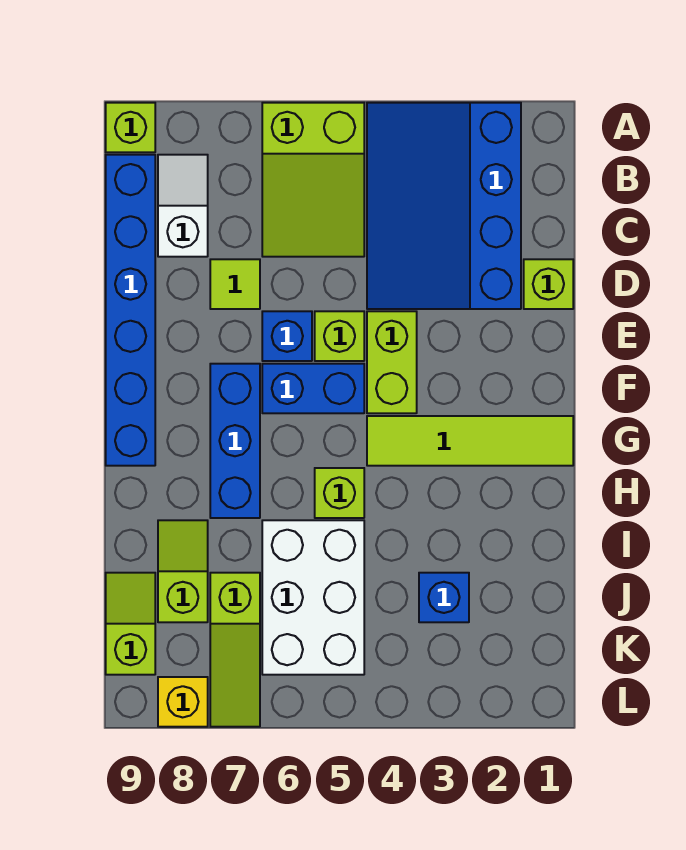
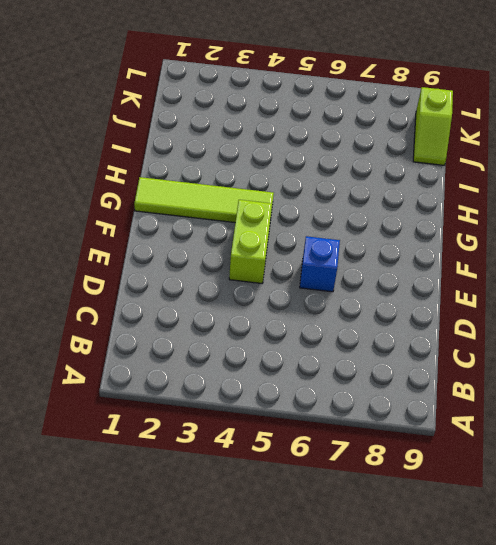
none -> blue 3x4 slope [367,103,521,309]
none -> lime 2x3 slope [262,103,364,257]
none -> lime 1x1 brick [106,103,155,152]

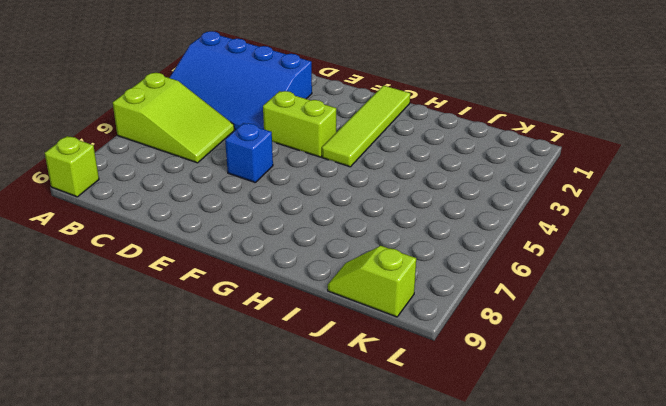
none -> white 1x2 slope [158,155,208,257]
none -> blue 1x6 brick [106,155,155,466]
none -> lime 1x1 brick [524,259,573,309]

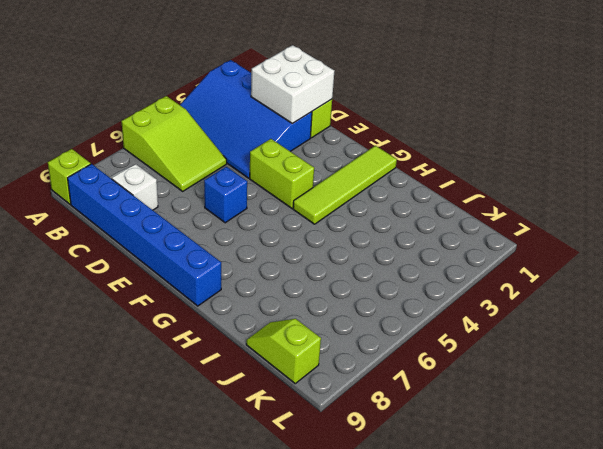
white 2x2 brick [251,45,334,124] -> none
none -> lime 1x1 tile [210,259,260,309]
none -> lime 1x1 brick [315,311,364,361]
none -> blue 1x2 brick [262,364,364,413]

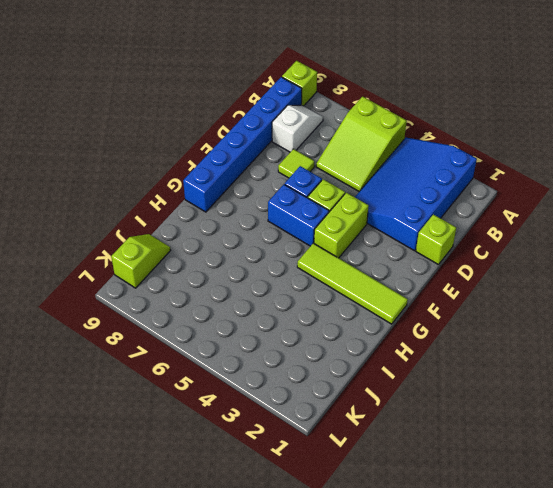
none -> blue 1x3 brick [210,364,260,518]
none -> lime 1x1 brick [315,468,364,518]
none -> white 2x3 brick [262,520,364,675]

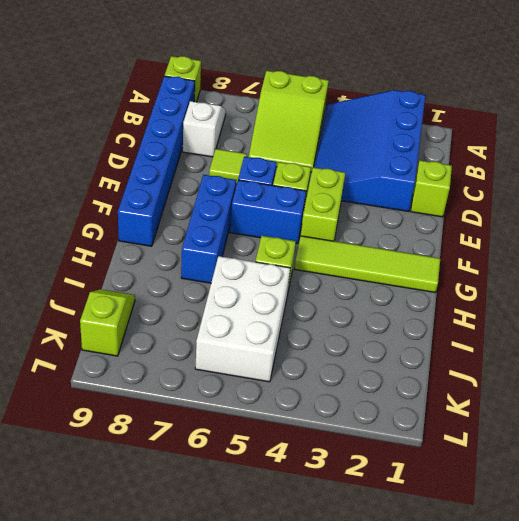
none -> lime 1x2 slope [158,520,208,622]
none -> blue 1x1 brick [419,573,469,622]
none -> lime 1x3 slope [210,573,260,727]

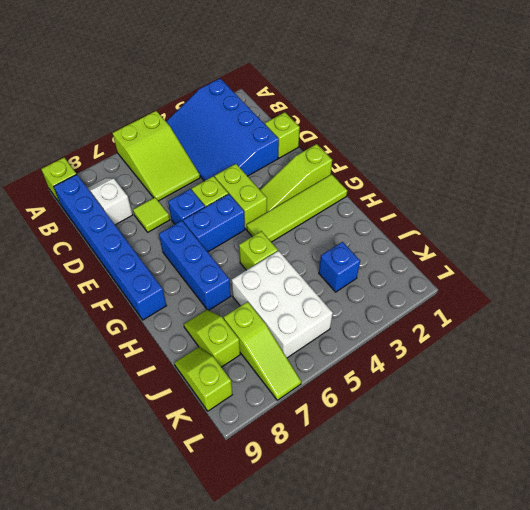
lime 1x3 slope [260,144,332,212] -> none
none -> yellow 1x1 brick [158,677,208,727]

